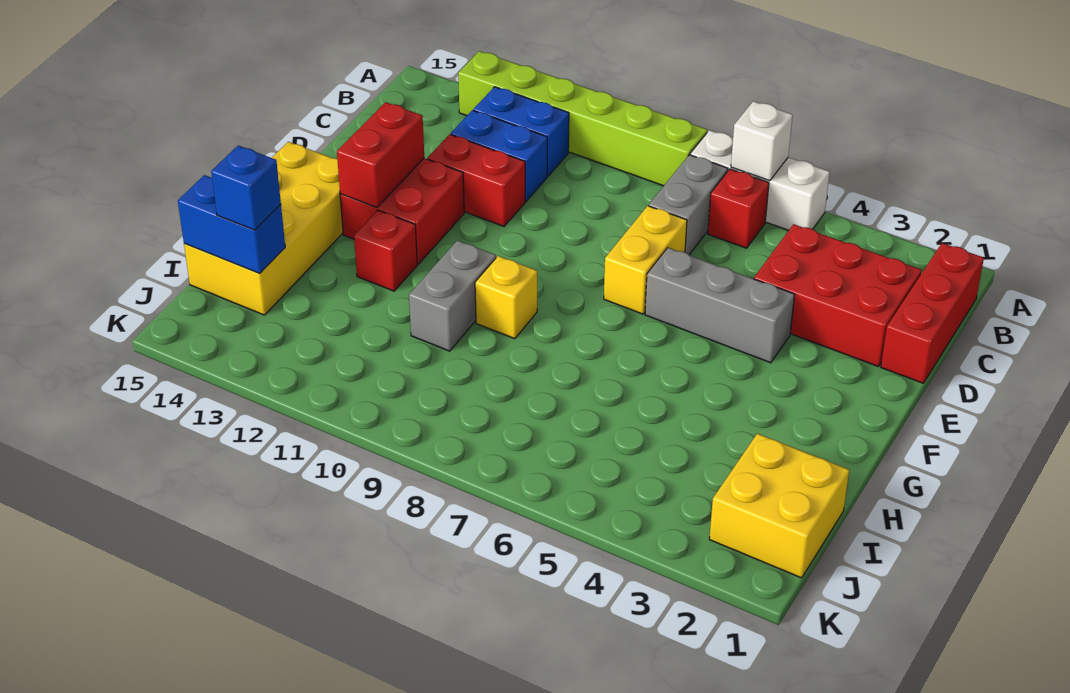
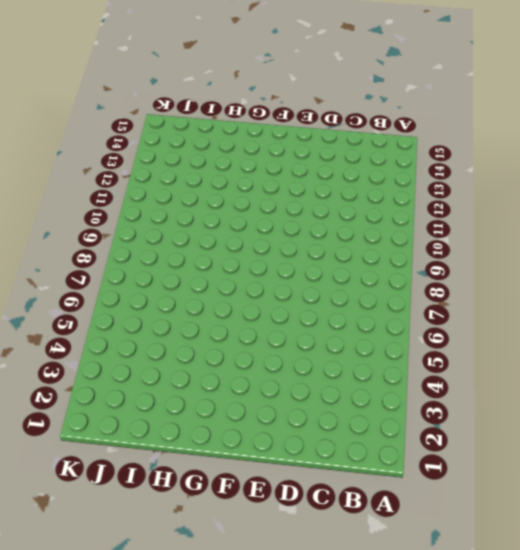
none -> white 1x3 brick [690,130,830,230]
none -> lime 1x6 brick [458,51,707,186]
none -> red 1x3 brick [881,243,984,383]

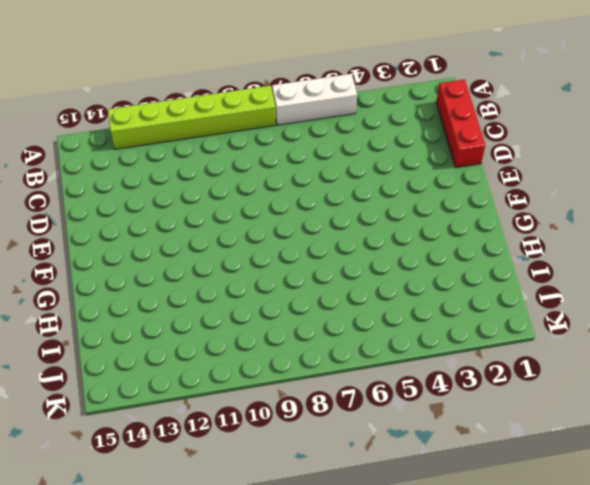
none -> red 1x1 brick [708,169,769,248]
none -> grey 1x2 brick [649,155,728,255]
none -> blue 1x2 brick [473,87,569,176]

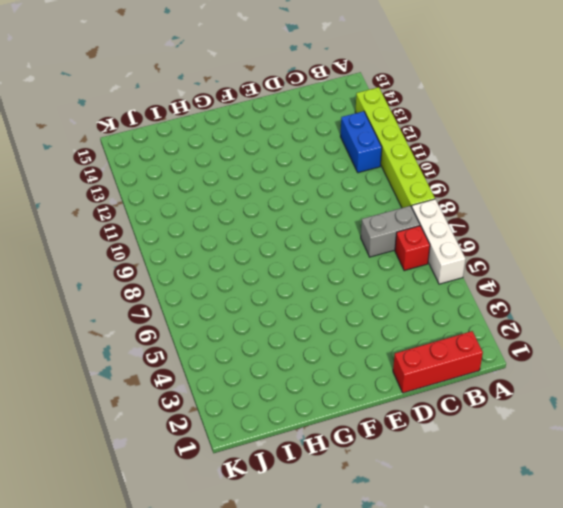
none -> red 2x3 brick [754,224,921,367]
none -> blue 1x2 brick [451,110,547,201]
none -> yellow 1x2 brick [604,206,687,314]

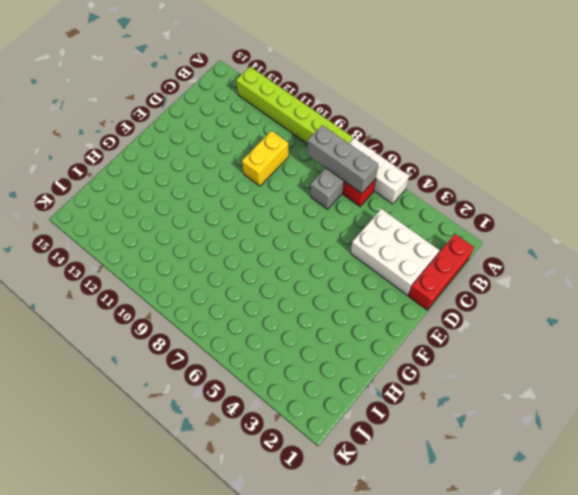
grey 1x3 brick [308,125,378,193] -> grey 1x3 brick moved to [645,248,795,363]
white 2x3 brick [351,209,439,295] -> red 2x3 brick [754,224,921,367]
yellow 1x2 brick [242,131,289,186] -> yellow 1x2 brick moved to [604,206,687,314]
none -> blue 1x2 brick [473,87,569,176]
none -> blue 1x2 brick [451,110,547,201]
none -> red 1x2 brick [427,134,525,226]

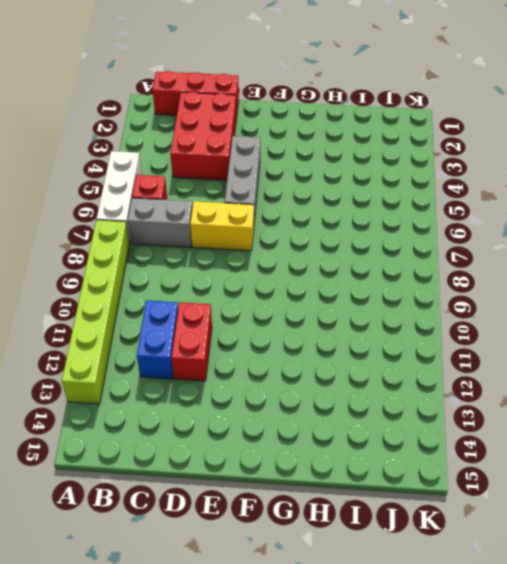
none -> blue 1x2 brick [473,87,569,176]
none -> red 2x2 brick [340,158,464,264]
none -> yellow 2x4 brick [184,142,343,315]

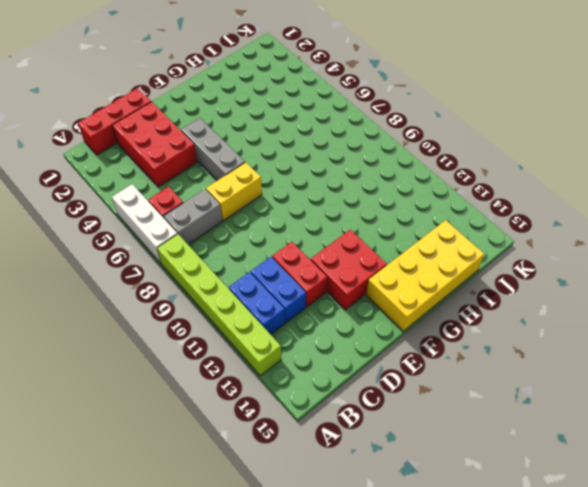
none -> yellow 1x1 brick [475,256,537,339]
none -> grey 1x2 brick [409,240,496,351]
none -> red 1x1 brick [354,210,417,291]

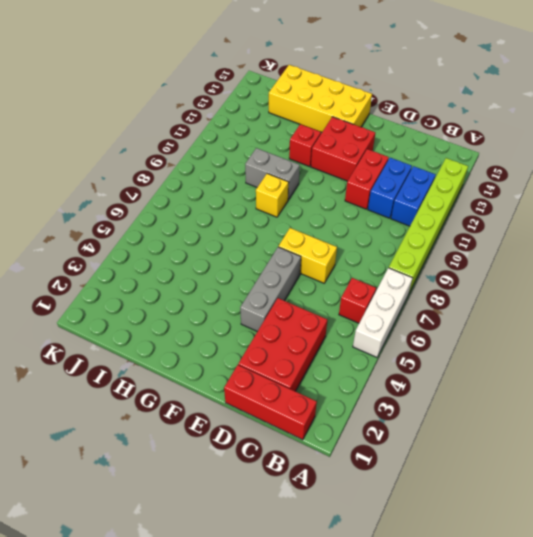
none -> grey 1x2 brick [649,155,728,255]
none -> yellow 2x2 brick [709,434,849,578]
none -> white 1x1 brick [731,101,793,181]

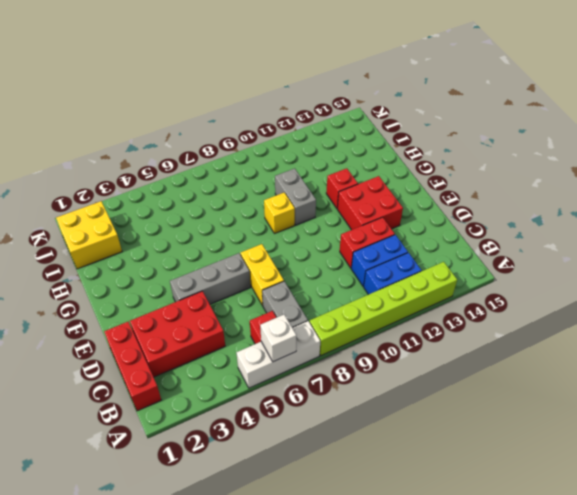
none -> yellow 2x4 brick [184,142,343,315]
none -> red 1x2 brick [337,102,424,207]
none -> blue 1x2 brick [178,175,285,273]

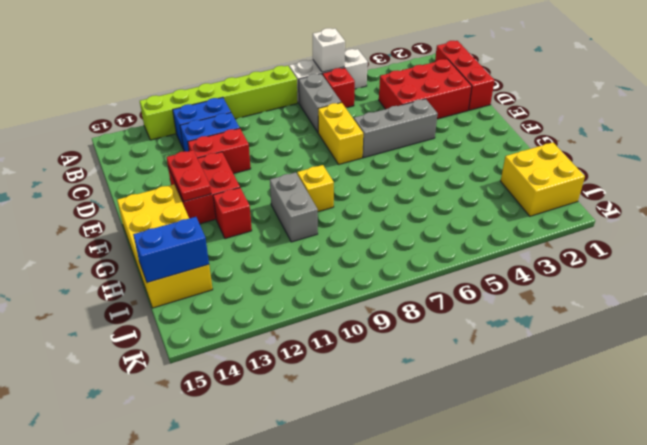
red 1x2 plate [166,150,211,201] -> red 1x2 brick [337,102,424,207]
none -> blue 1x1 brick [211,146,281,230]

